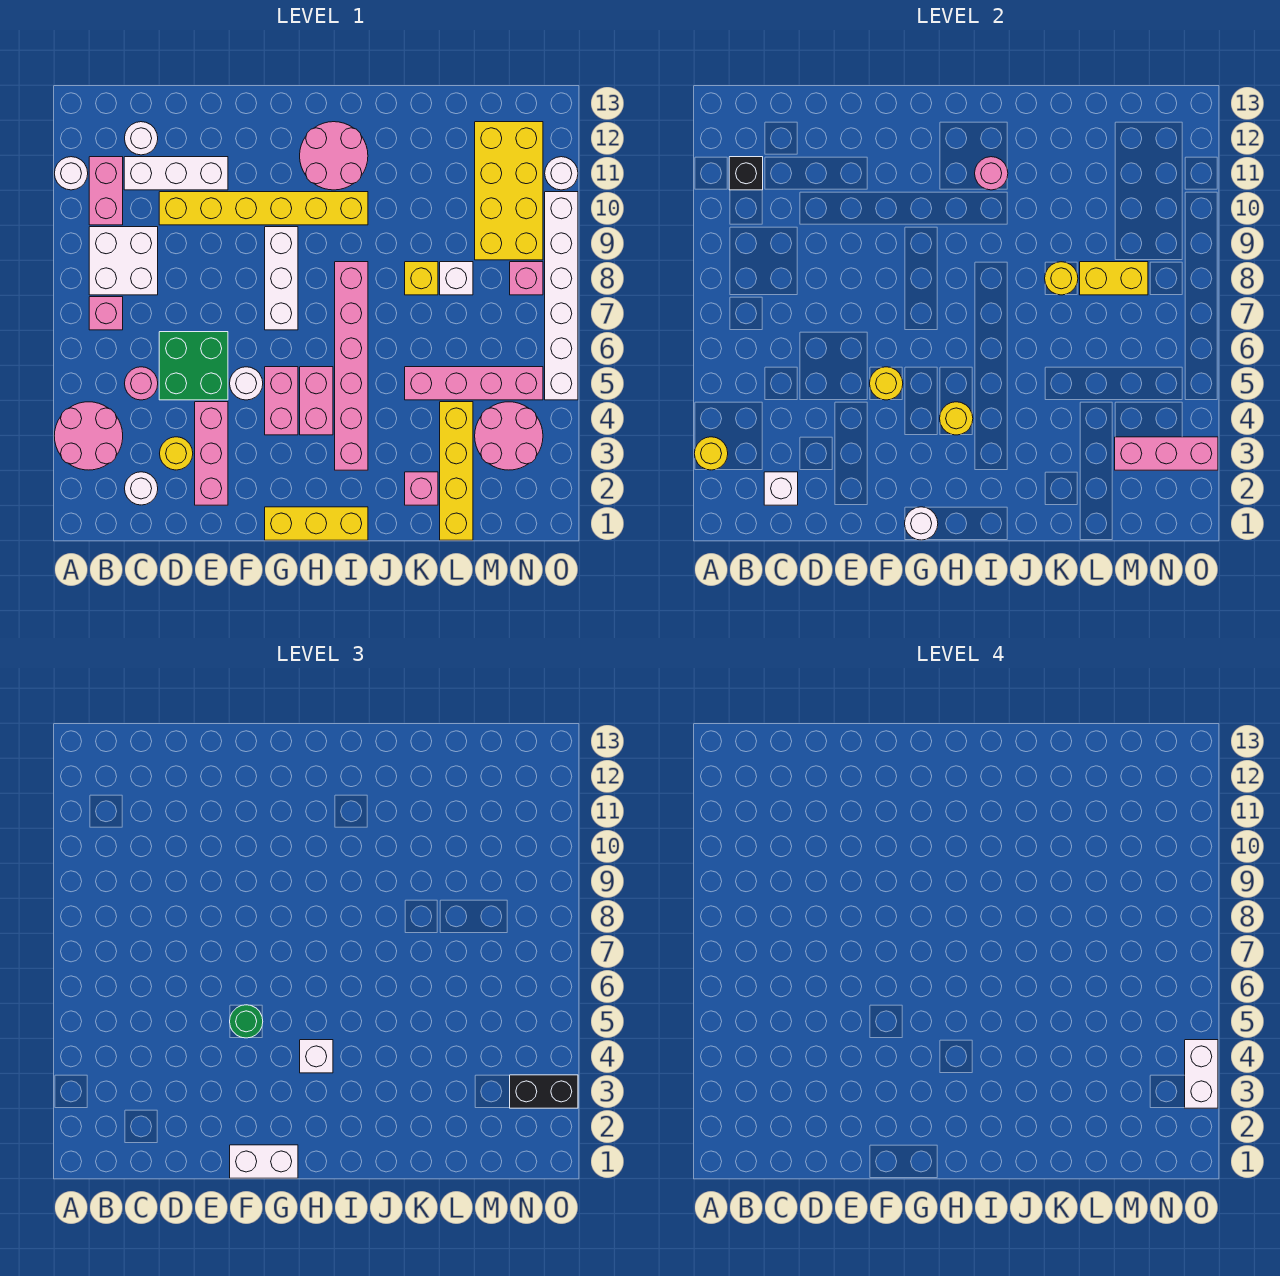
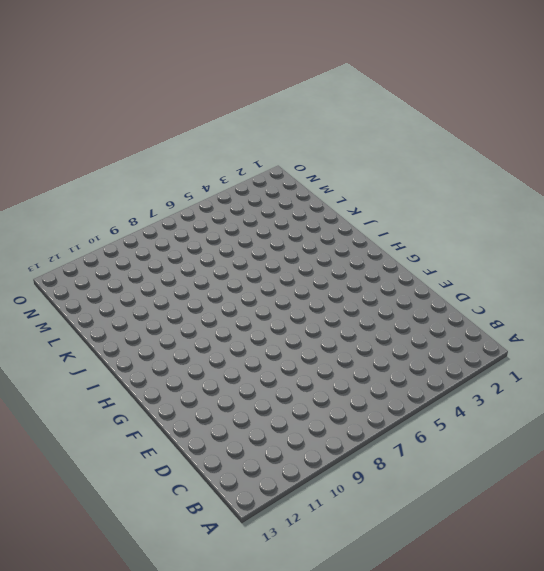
none -> pink 2x2 round brick [54,402,123,470]
none -> white 1x1 round brick [54,157,88,190]
none -> pink 1x1 brick [89,297,123,330]
none -> white 2x2 brick [89,227,158,295]

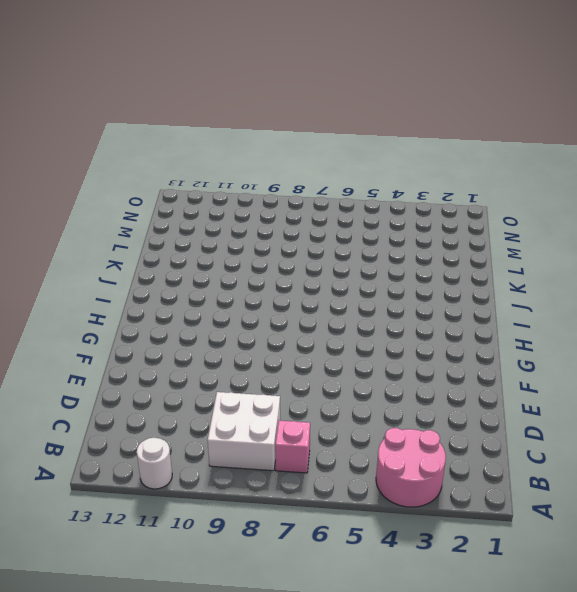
none -> pink 1x2 brick [89,157,123,225]
none -> white 1x1 round brick [125,472,158,505]
none -> pink 1x1 round brick [125,367,158,400]
none -> white 1x3 brick [124,157,228,190]

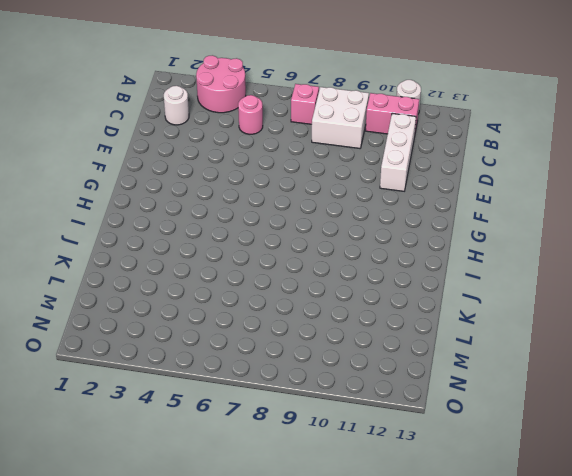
none -> white 1x1 round brick [125,122,158,155]
none -> yellow 1x1 round brick [160,437,193,470]
none -> green 2x2 brick [159,332,228,400]
none -> yellow 1x6 brick [159,192,368,225]

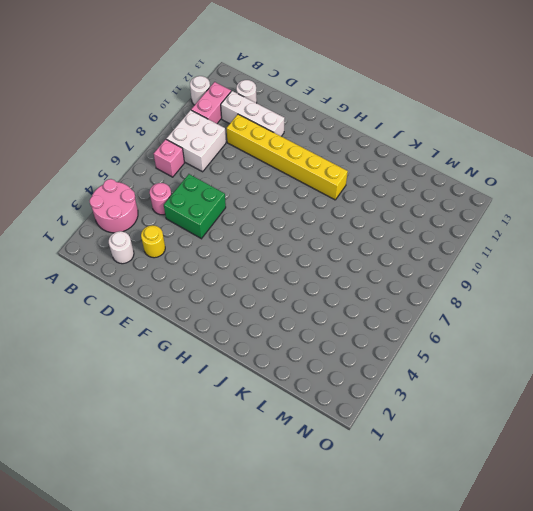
none -> pink 1x3 brick [195,402,228,505]
none -> white 1x1 round brick [230,367,263,400]
none -> yellow 1x3 brick [265,507,368,540]
none -> pink 1x2 brick [265,367,298,435]

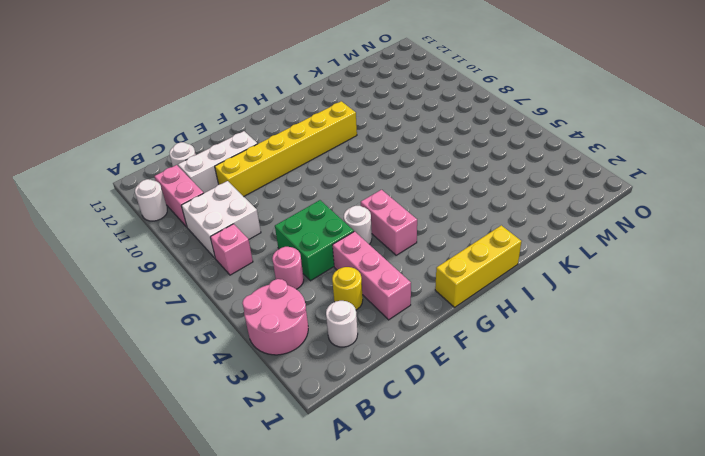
none -> white 1x3 brick [265,227,298,330]
none -> pink 1x2 brick [300,367,333,435]
none -> pink 2x2 round brick [300,122,368,190]
none -> pink 1x6 brick [335,262,368,470]

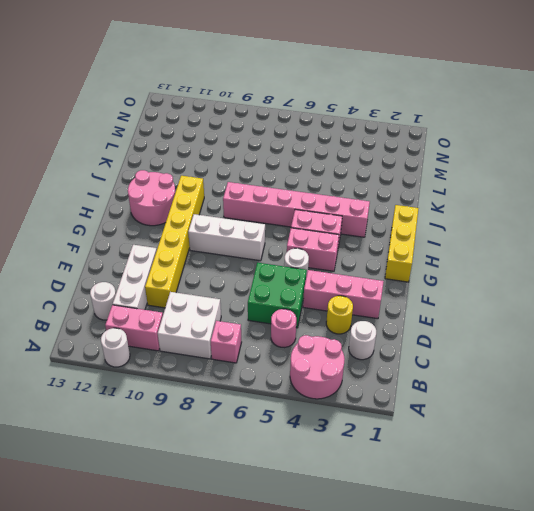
none -> pink 1x1 brick [405,472,438,505]
none -> pink 1x4 brick [405,367,543,400]
none -> yellow 1x1 brick [405,262,438,295]
none -> yellow 1x4 brick [440,402,473,540]

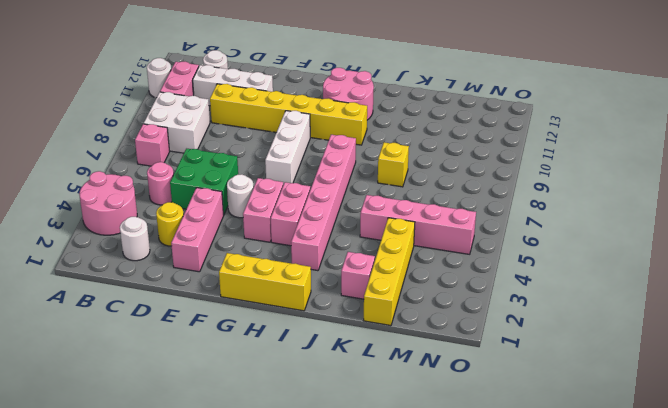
none -> white 1x1 brick [440,262,473,295]
none -> pink 2x2 round brick [475,402,543,470]
none -> yellow 2x4 brick [475,122,543,260]
none -> pink 1x1 brick [510,262,543,295]

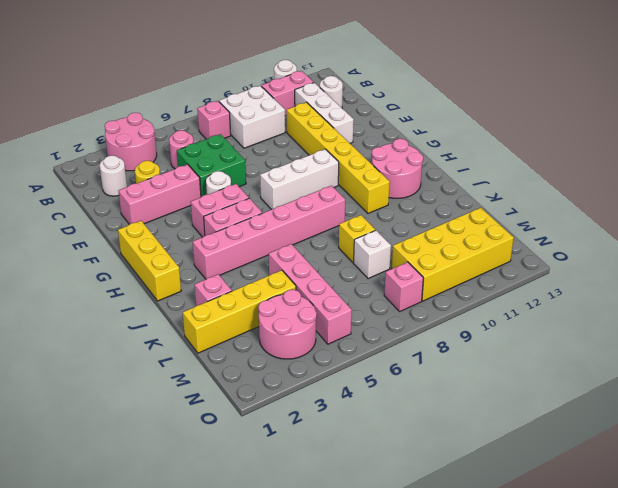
none -> white 1x6 brick [545,192,578,400]
none -> white 1x1 round brick [545,157,578,190]
none -> yellow 1x1 round brick [694,437,728,470]
none -> black 1x1 brick [729,157,763,190]

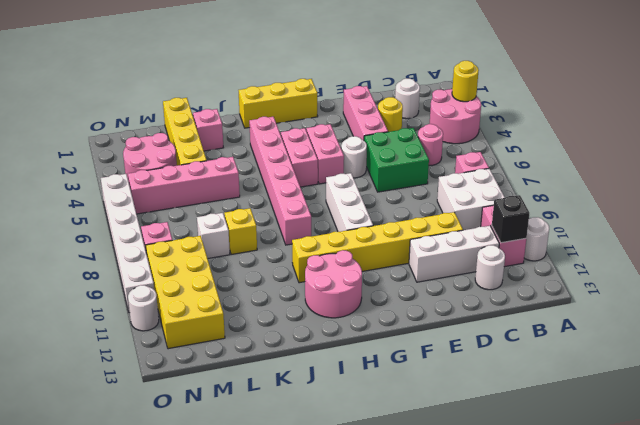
none -> white 1x1 brick [764,472,798,505]
none -> yellow 1x1 round brick [870,367,903,400]
none -> white 1x1 round brick [905,507,938,540]
none -> yellow 1x1 round brick [940,402,973,435]

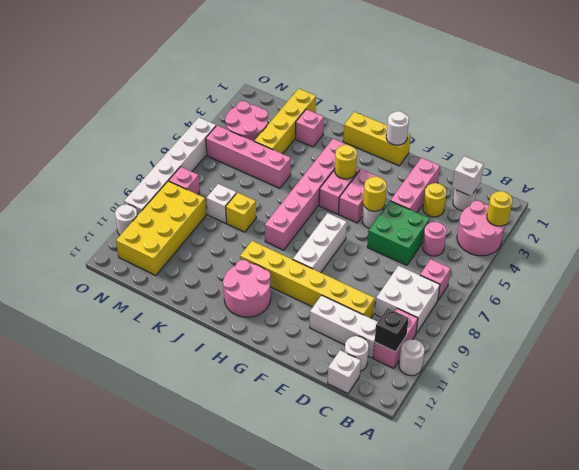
white 1x1 brick [328,350,361,394] -> white 1x1 brick moved to [300,1040,333,1073]
none -> pink 1x1 round brick [975,157,1008,190]
none -> yellow 1x1 round brick [1045,262,1078,295]
none -> yellow 1x2 brick [1080,262,1148,295]
none -> pink 1x3 brick [1115,437,1218,470]

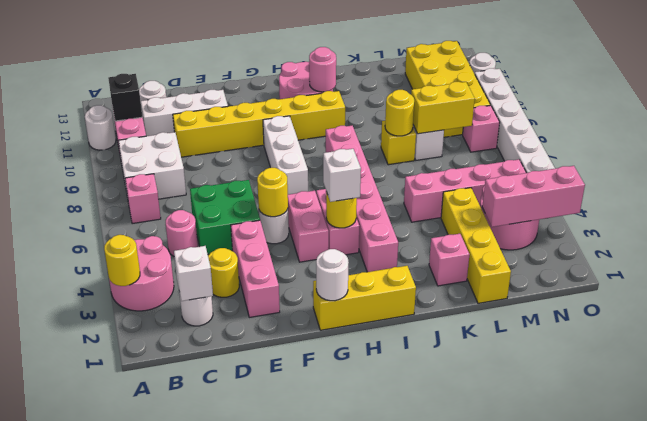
none -> white 1x2 brick [230,1145,298,1178]
none -> green 1x1 round brick [230,1005,263,1038]
none -> black 1x2 brick [510,1075,578,1108]
none -> white 1x2 brick [1185,1040,1218,1108]

